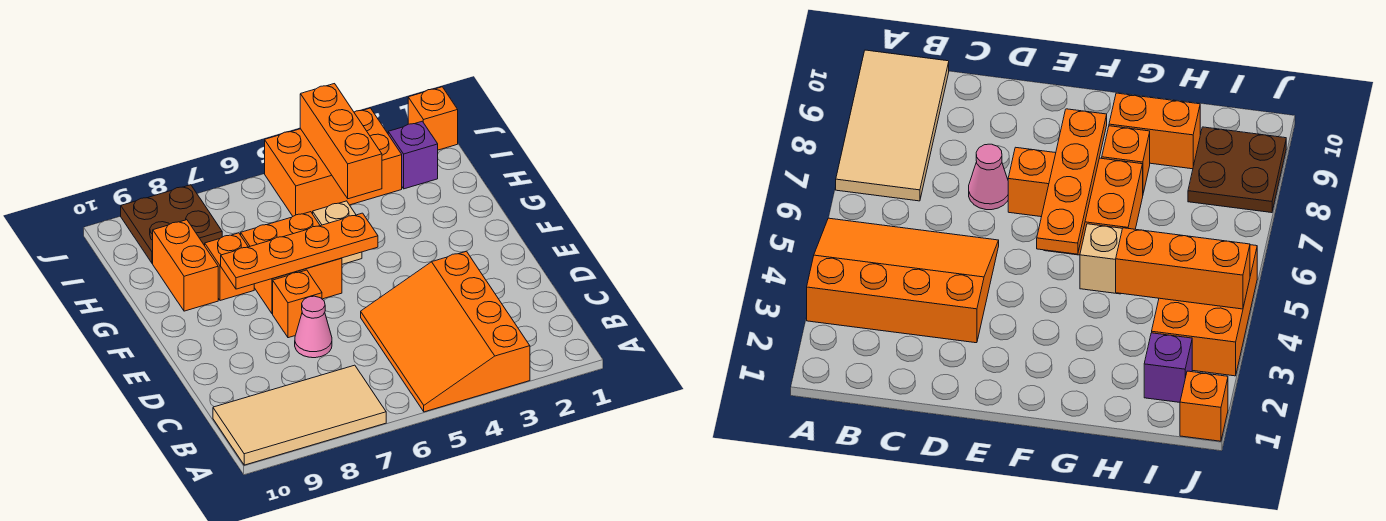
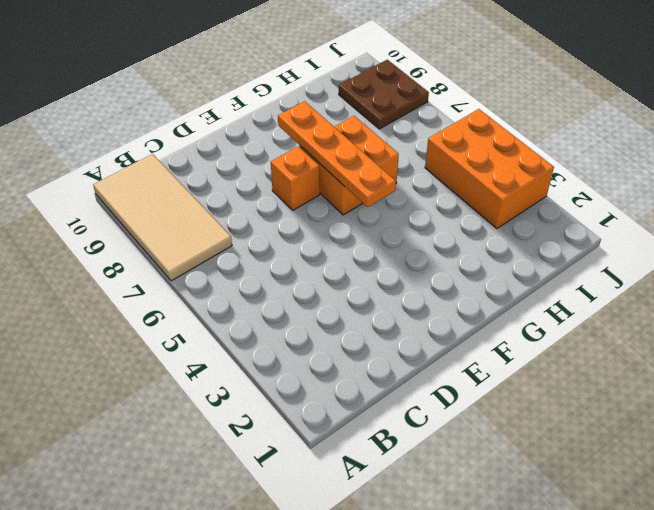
none -> orange 3x4 slope [361,251,530,412]
none -> pink 1x1 cone [295,296,332,358]
none -> tan 1x1 brick [313,201,362,264]

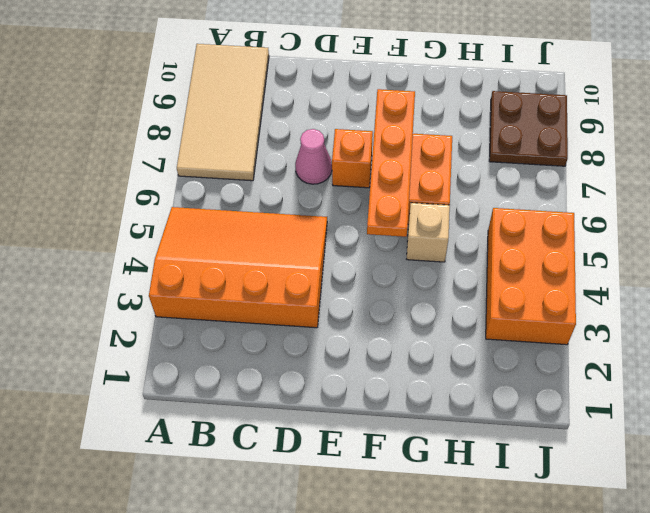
none -> orange 1x1 brick [205,233,254,301]
none -> orange 1x2 brick [153,220,218,311]
none -> purple 1x1 brick [388,121,438,189]

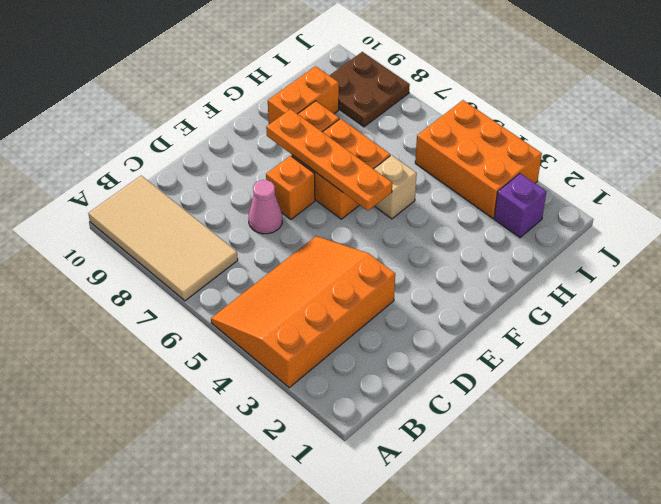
none -> orange 1x1 brick [408,87,458,150]
none -> orange 1x3 brick [300,84,382,199]

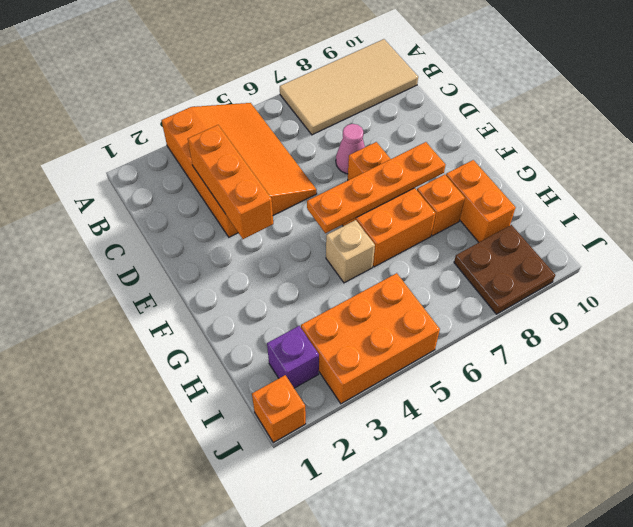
orange 1x3 brick [188,125,273,239] -> orange 1x3 brick moved to [300,84,382,199]

